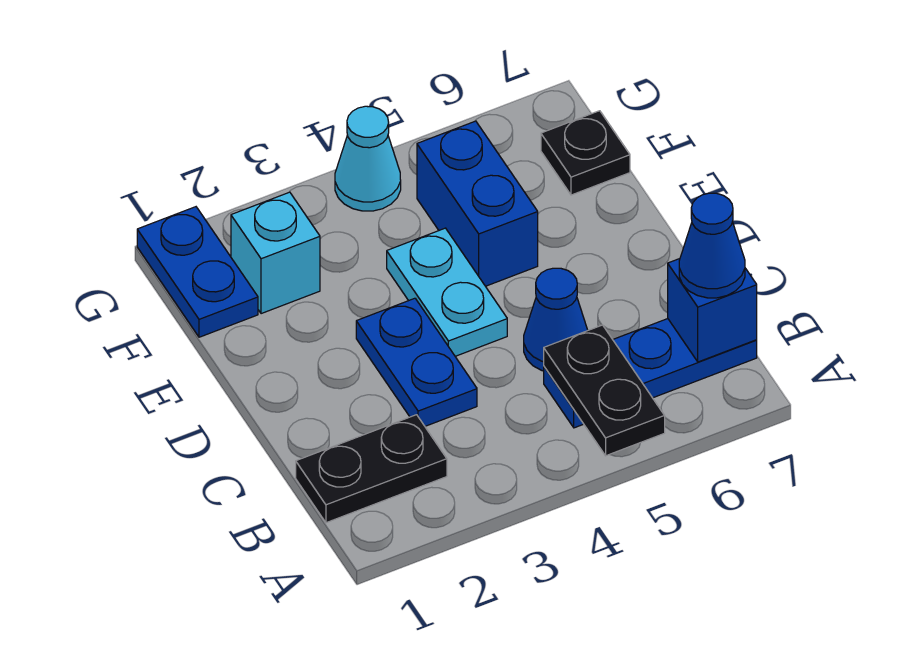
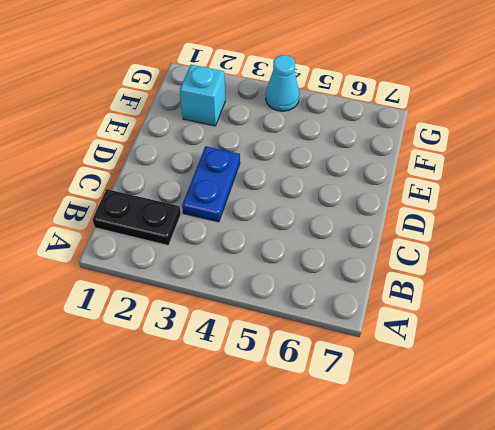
none -> blue 1x3 plate [544,319,757,428]
none -> blue 1x1 cone [524,268,588,371]
none -> cyan 1x2 plate [387,228,507,356]

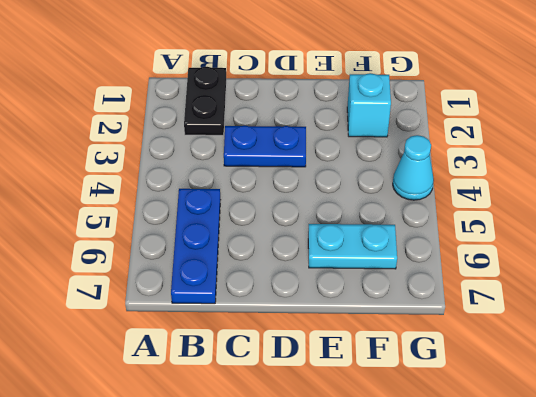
cyan 1x2 plate [308,224,397,269] -> cyan 1x2 plate moved to [387,228,507,356]
none -> blue 1x1 cone [524,268,588,371]
none -> blue 1x2 brick [417,121,538,286]
none -> blue 1x2 plate [137,207,258,337]

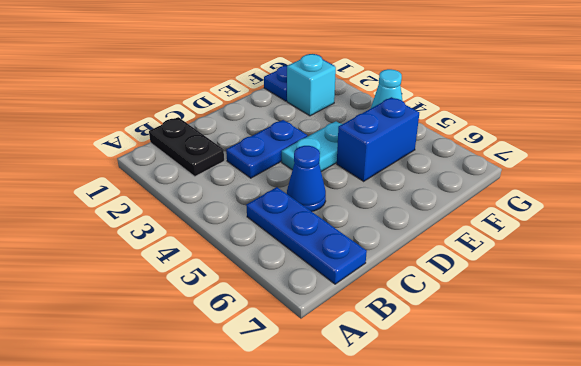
none -> black 1x1 plate [541,111,630,195]
none -> black 1x2 plate [544,325,665,456]
none -> blue 1x1 brick [668,259,757,362]

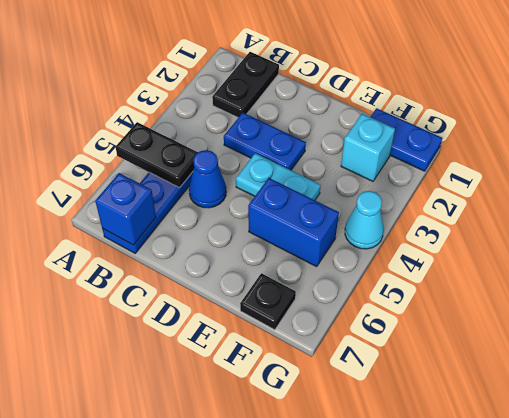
none -> blue 1x1 cone [679,193,745,298]

